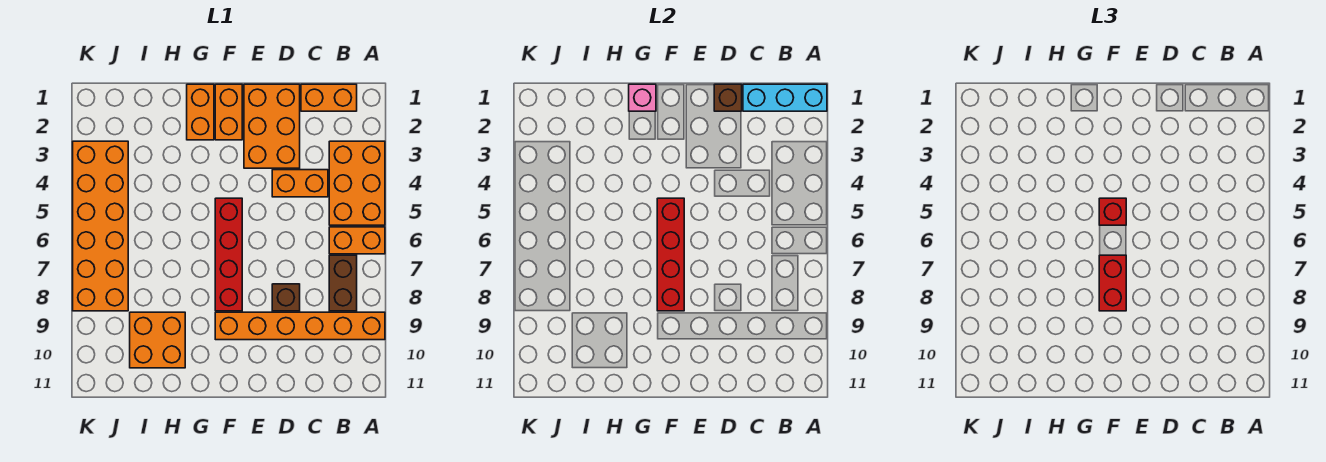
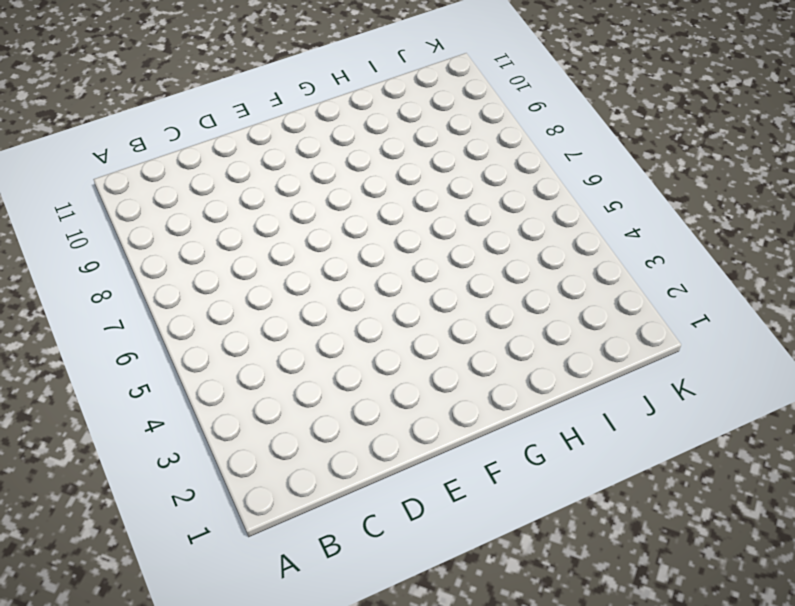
none -> orange 2x3 brick [329,141,385,225]
none -> orange 1x2 brick [329,227,385,254]
none -> orange 1x6 brick [215,312,385,340]

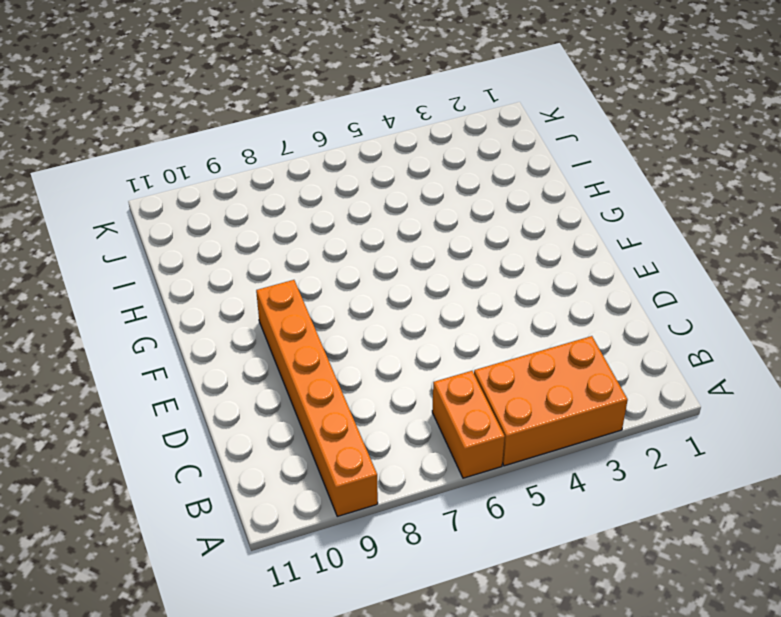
none -> orange 1x2 brick [301,84,357,111]
none -> brown 1x2 brick [329,255,357,311]
none -> orange 1x2 brick [272,170,328,197]

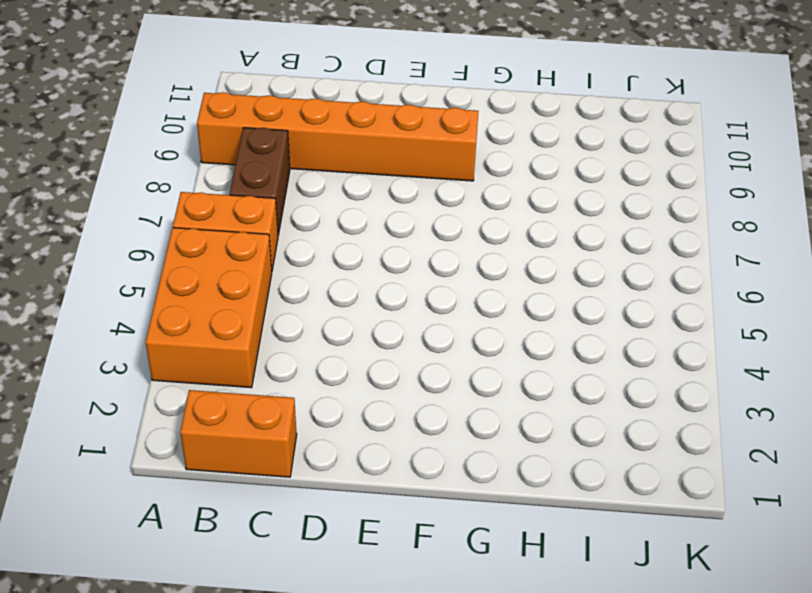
none -> orange 1x2 brick [272,170,328,197]
none -> orange 2x3 brick [244,84,300,168]
none -> brown 1x1 brick [272,284,300,311]

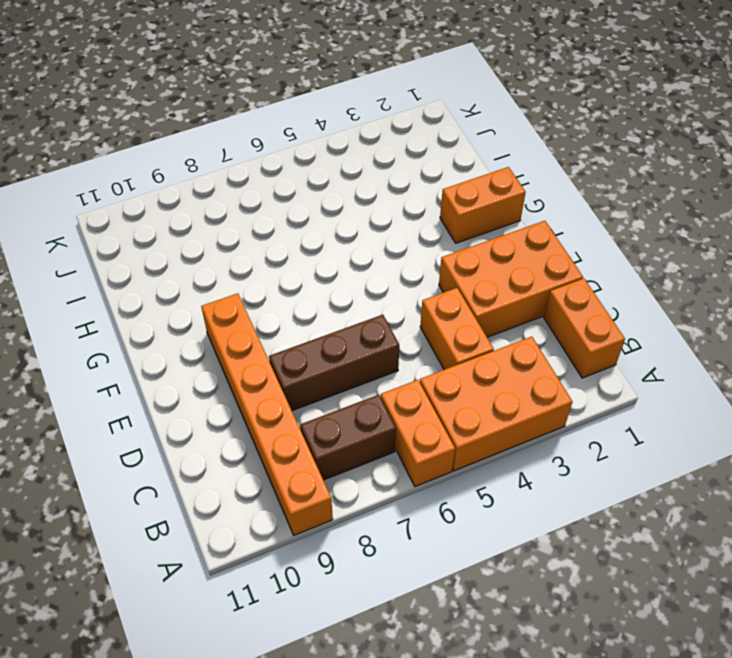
brown 1x3 brick [269,315,399,411] -> brown 1x1 brick [272,284,300,311]
none -> orange 1x2 brick [215,84,242,140]
none -> red 1x4 brick [215,198,242,311]
none -> orange 2x2 brick [130,312,185,368]

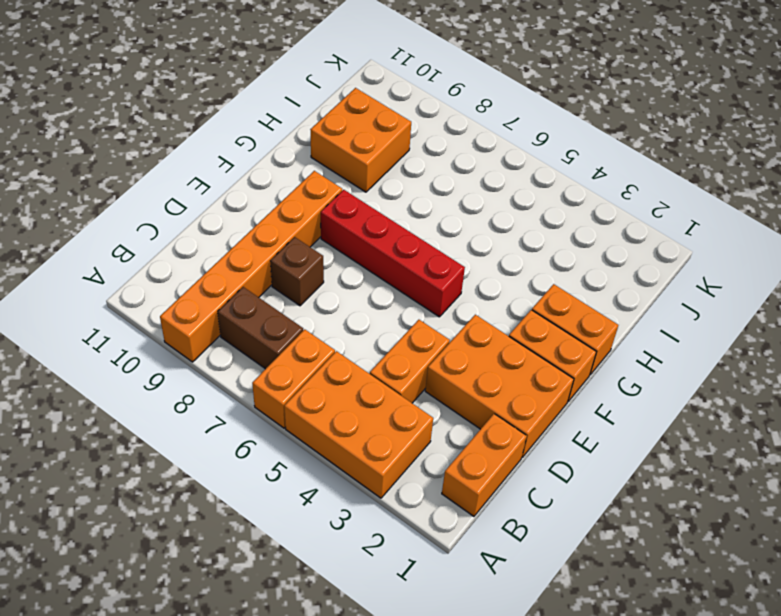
none -> orange 2x6 brick [73,141,128,311]
none -> cyan 1x3 brick [743,84,827,111]
none -> brown 1x1 brick [714,84,742,111]

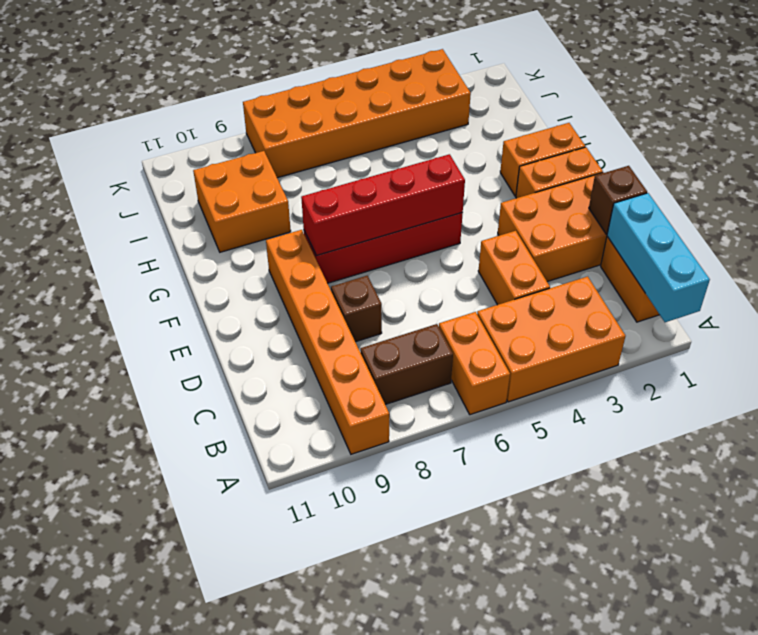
none -> pink 1x1 brick [629,84,656,111]
none -> red 1x1 brick [1099,198,1126,225]
none -> red 1x2 brick [1099,255,1126,311]

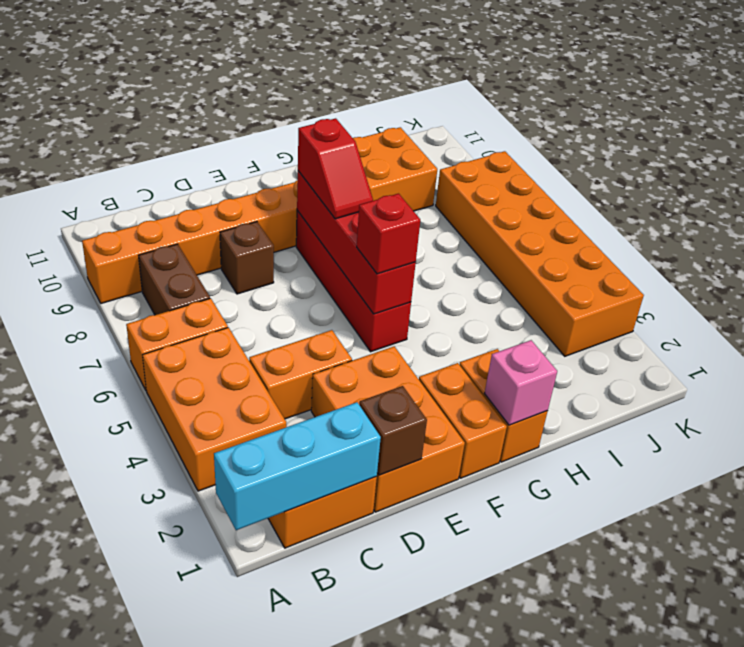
red 1x2 slope [298,118,373,219] -> red 1x2 brick [1099,255,1126,311]

